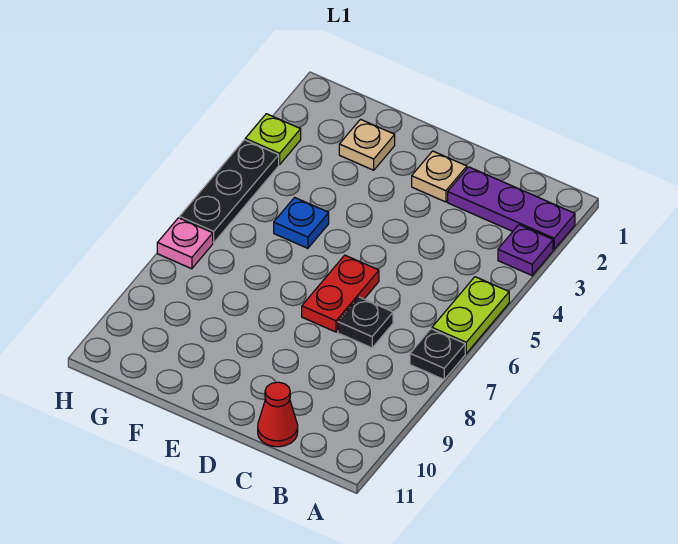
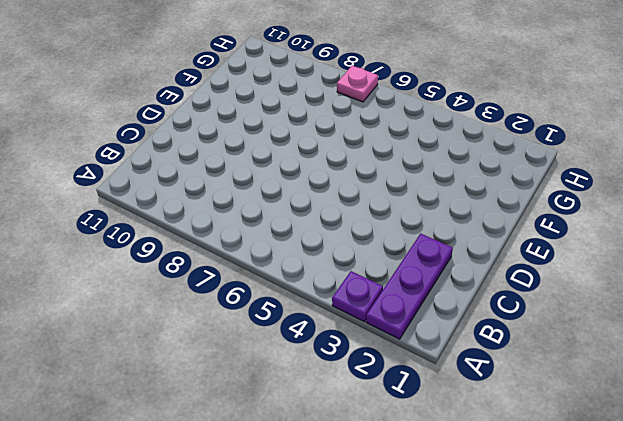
none -> lime 1x2 plate [432,277,509,353]
none -> black 1x1 plate [410,329,465,379]
none -> black 1x1 plate [338,297,393,348]

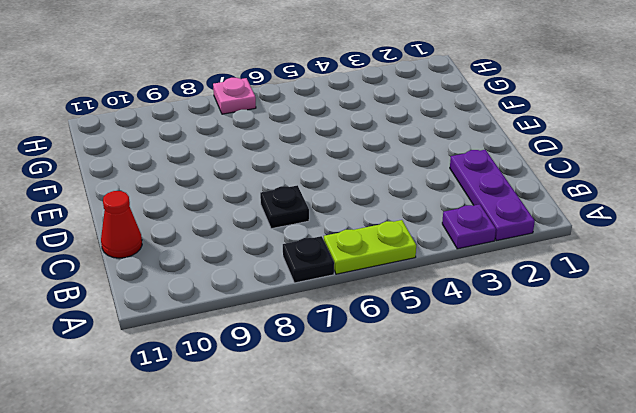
none -> tan 1x1 plate [412,151,467,202]
none -> red 1x2 plate [302,255,379,332]
none -> tan 1x1 plate [339,119,395,170]

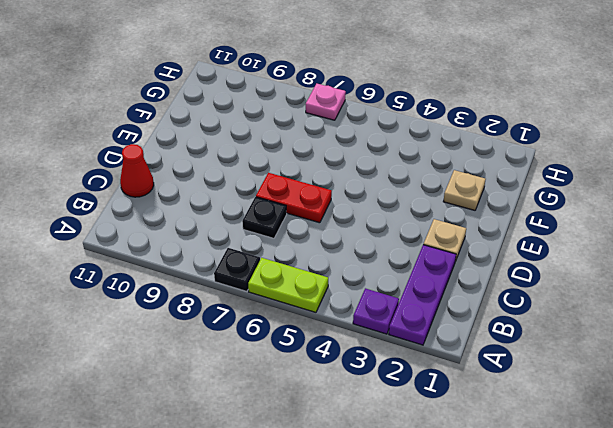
none -> blue 1x1 plate [274,197,329,248]
none -> lime 1x1 plate [245,114,301,165]
none -> black 1x3 plate [179,140,279,243]

